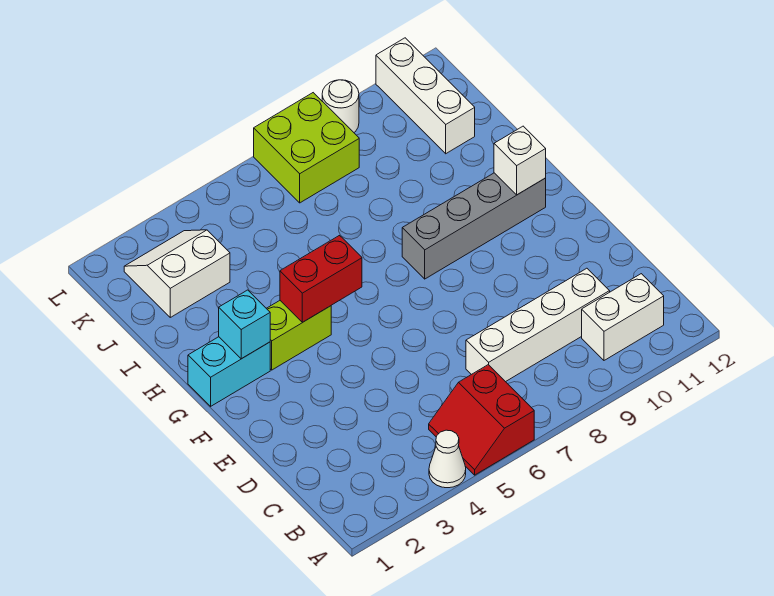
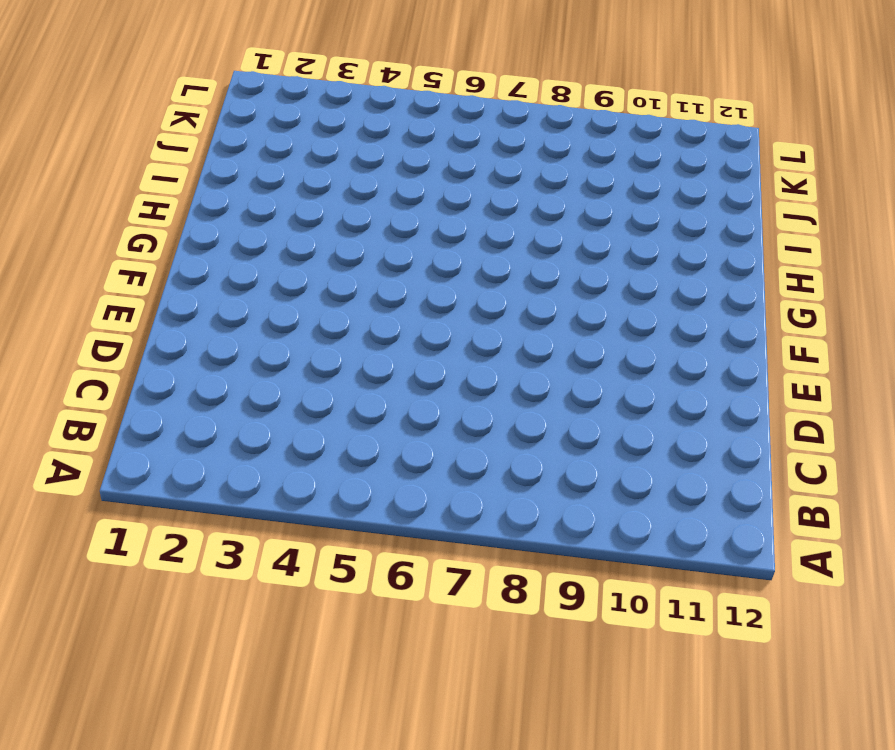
none -> white 1x1 cone [429,430,466,488]
none -> red 2x2 slope [429,365,534,475]
none -> white 1x2 brick [582,274,664,360]

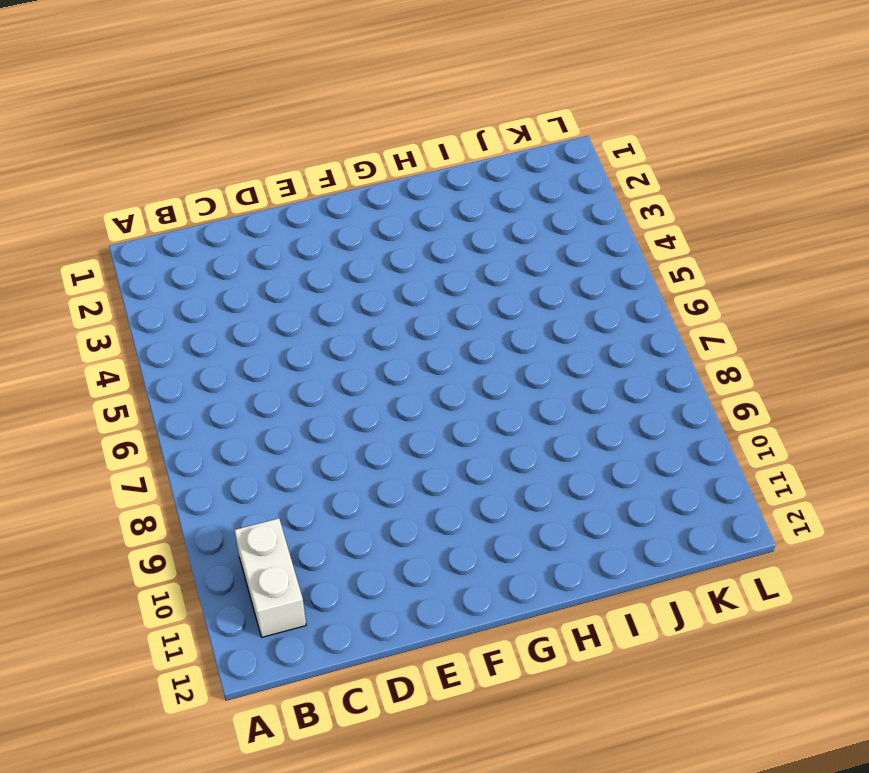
none -> white 1x1 cone [429,430,466,488]
none -> red 2x2 slope [429,365,534,475]
none -> white 1x4 brick [466,268,610,382]

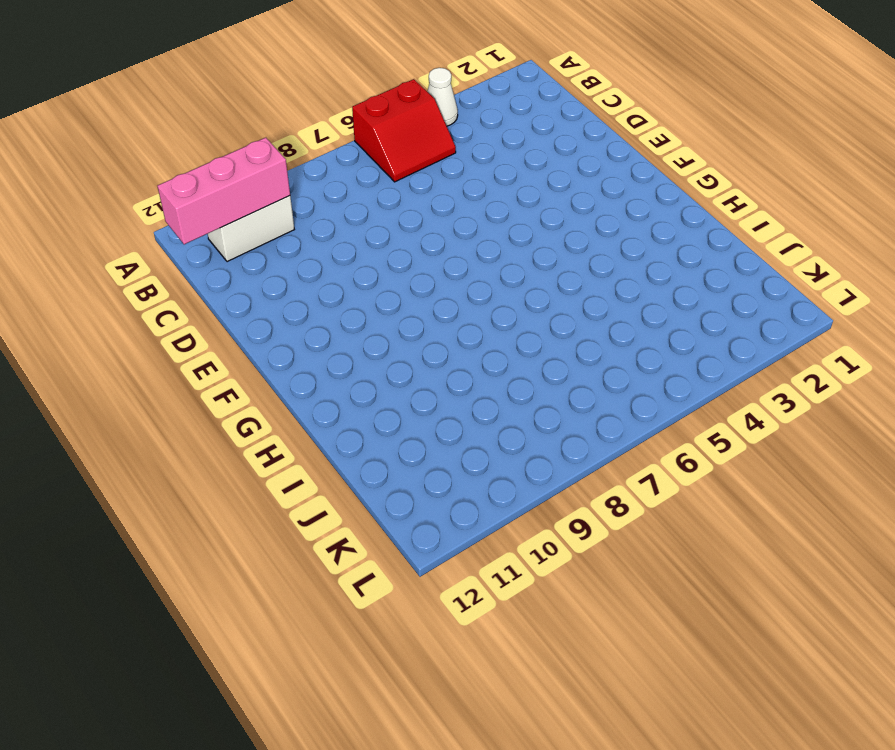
red 2x2 slope [352,79,456,182] -> red 2x2 slope turned to [429,365,534,475]
pink 1x3 brick [158,138,290,244] -> none
none -> white 1x4 brick [466,268,610,382]
none -> cyan 1x2 brick [188,337,270,406]
none -> lime 1x2 brick [266,301,331,370]

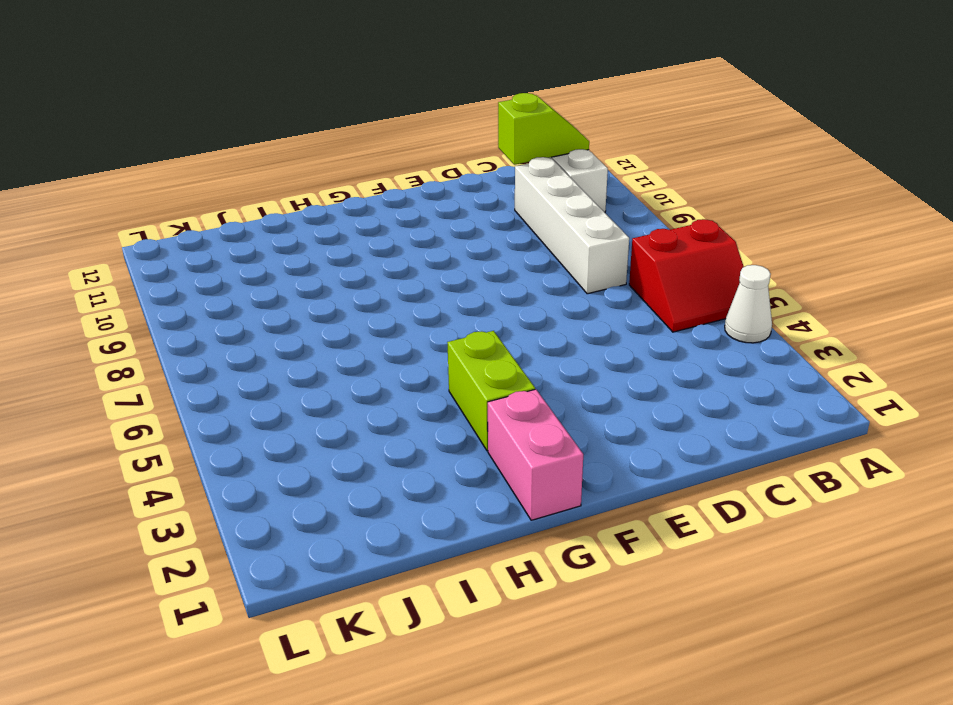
lime 1x2 slope [498,93,589,165] -> none
pink 1x2 brick [488,389,583,520] -> cyan 1x2 brick [188,337,270,406]
none -> grey 1x4 brick [402,173,546,279]
none -> white 2x2 slope [124,230,230,317]
none -> white 1x3 brick [376,38,475,154]

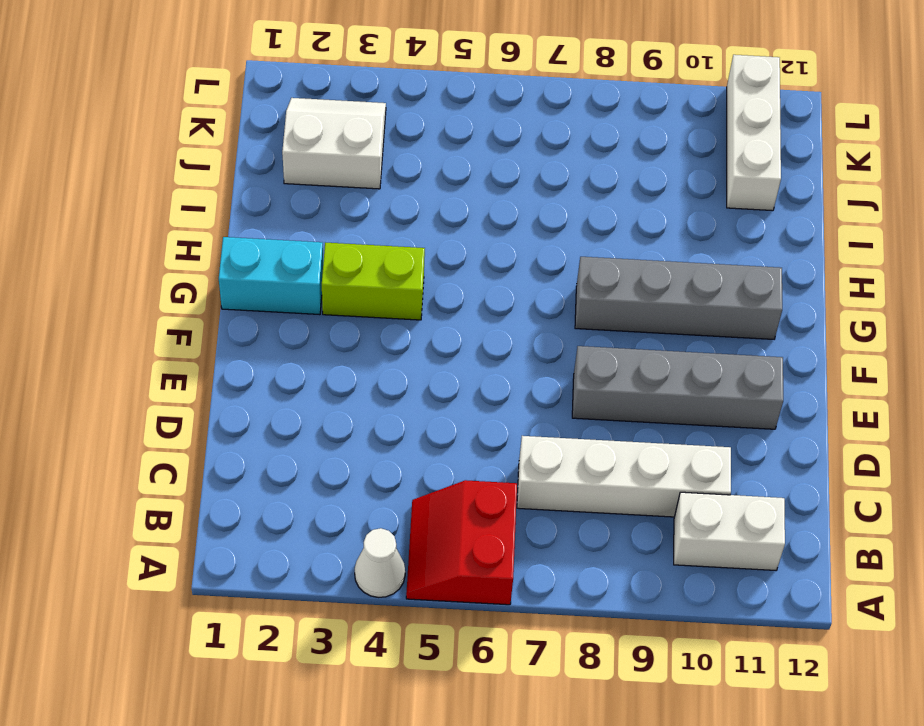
grey 1x4 brick [572,346,783,429] -> none
none -> lime 2x2 brick [254,93,359,203]
none -> white 1x1 round brick [322,80,359,132]
none -> cyan 1x1 brick [219,290,270,359]

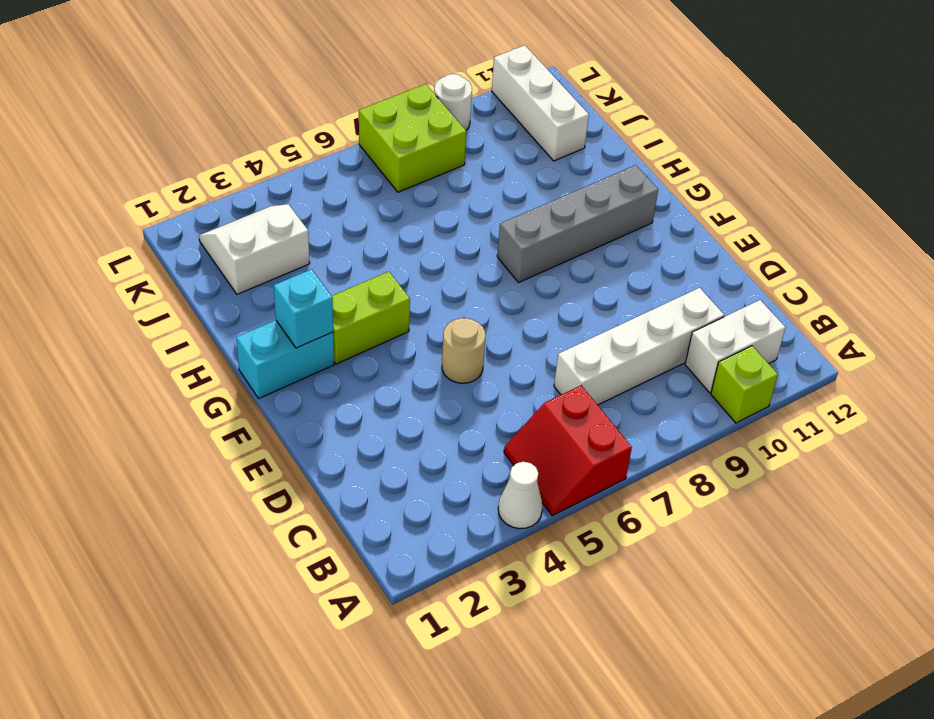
lime 1x1 brick [711,346,778,423] -> none
tan 1x1 round brick [442,318,485,383] -> none
none -> red 1x2 brick [280,236,362,322]
none -> white 1x1 brick [494,126,546,195]

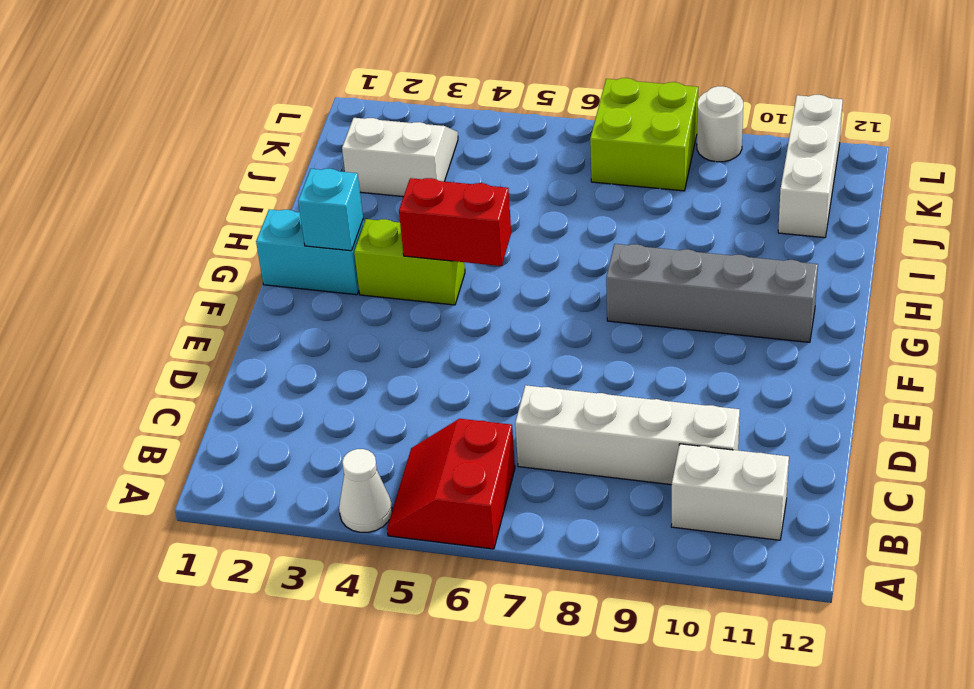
none -> white 1x1 brick [494,126,546,195]

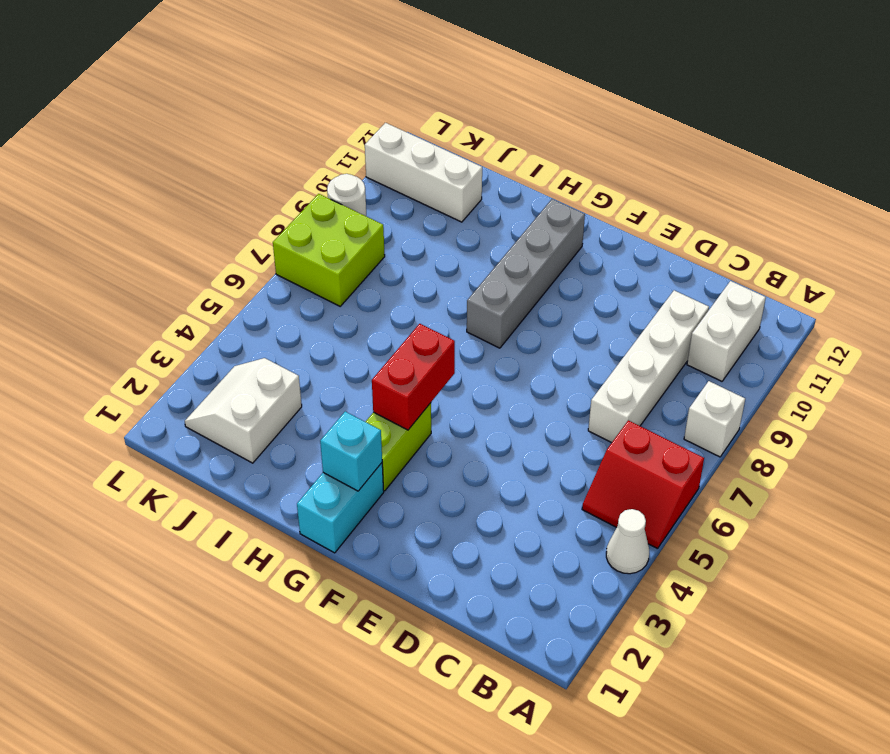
white 1x1 brick [684,381,745,457] -> white 1x1 brick moved to [494,126,546,195]

